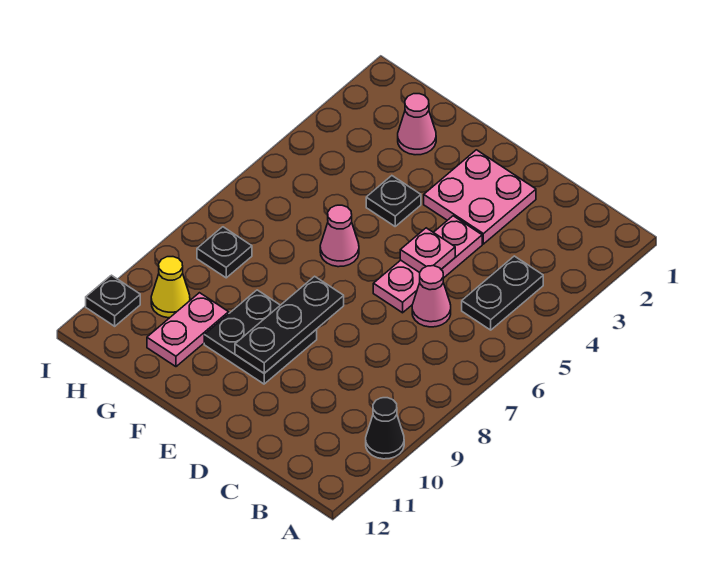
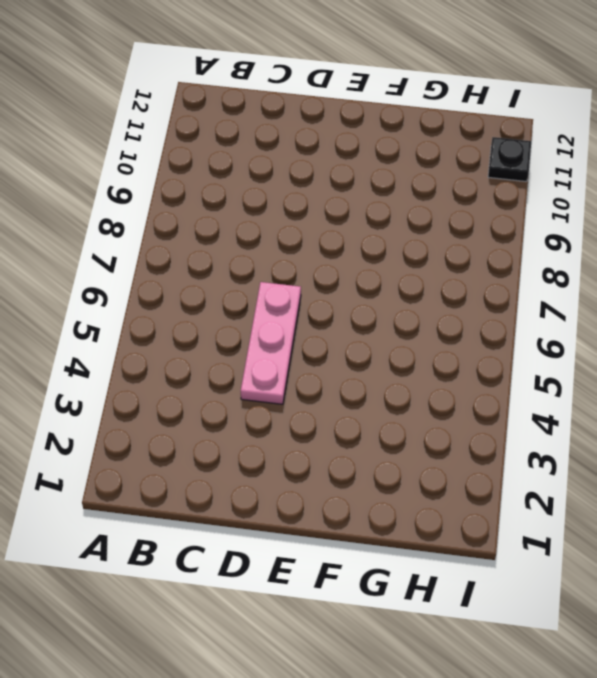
none -> black 1x1 cone [366,398,404,459]
none -> black 1x2 plate [462,256,543,330]
none -> pink 1x1 cone [412,266,451,327]

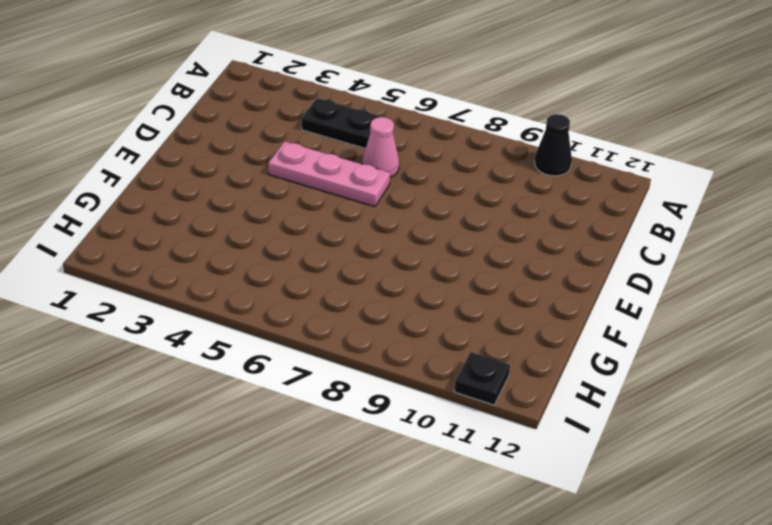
none -> pink 2x2 plate [424,150,536,244]
none -> black 2x2 plate [204,290,317,384]
none -> black 1x1 plate [366,176,421,226]

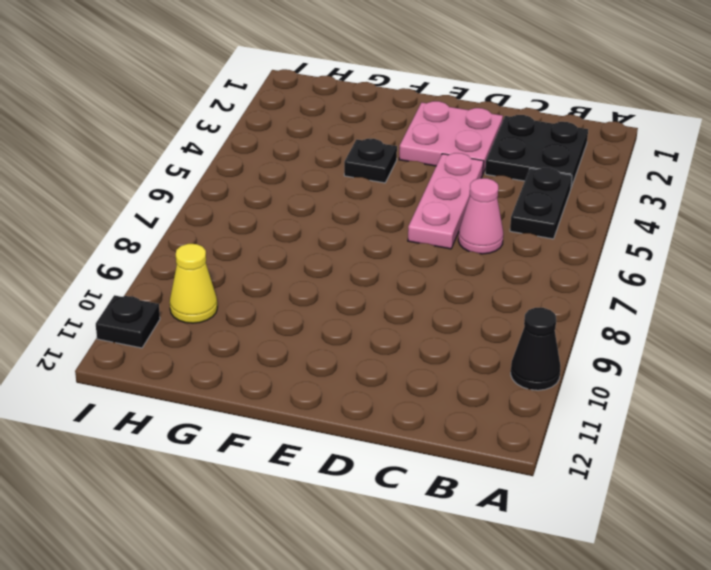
black 2x2 plate [485,115,588,187] -> black 2x2 plate moved to [204,290,317,384]
none -> pink 1x1 cone [320,205,359,267]
none -> pink 1x1 cone [398,94,436,155]
none -> pink 1x2 plate [147,293,229,367]

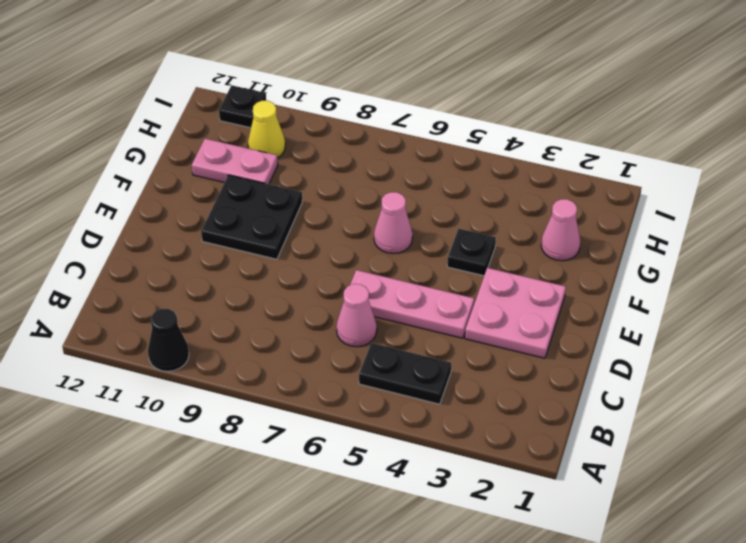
none -> black 1x1 plate [197,227,252,278]
none -> pink 1x1 plate [400,228,455,273]
none -> black 1x3 plate [235,276,344,373]

